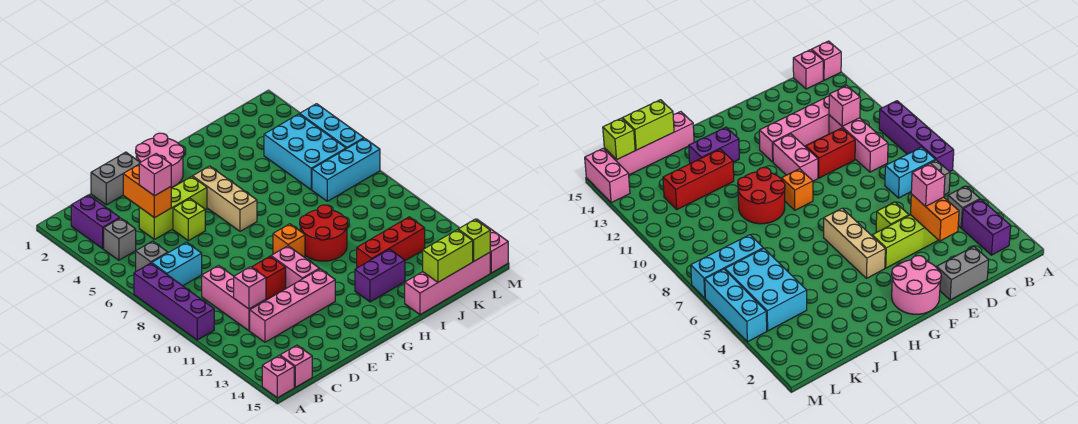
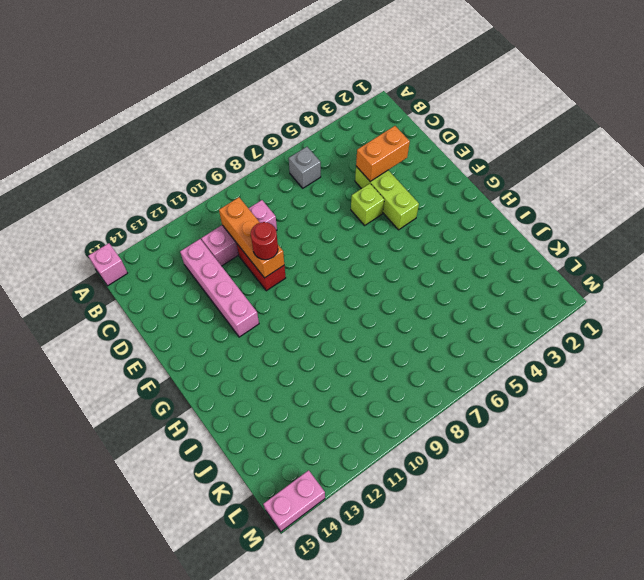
orange 1x3 brick [219,197,284,278] -> none
red 1x1 round brick [251,222,278,260] -> none
none -> purple 1x4 brick [134,263,214,340]
none -> purple 1x2 brick [71,195,120,249]
none -> grey 1x1 brick [104,218,136,260]
none -> cyan 1x2 brick [152,242,202,286]

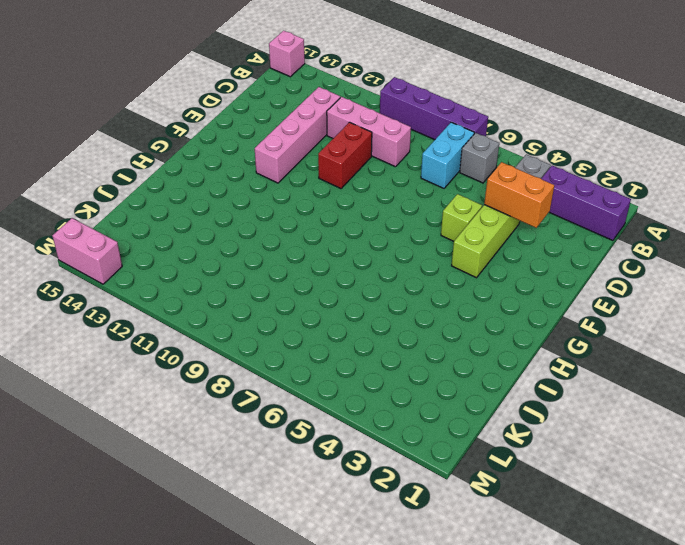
purple 1x3 brick [541,166,631,241] -> purple 1x2 brick [71,195,120,249]
none -> pink 1x1 brick [280,345,312,388]
none -> grey 1x2 brick [91,152,140,205]
none -> pink 2x2 round brick [136,133,184,187]
none -> pink 1x2 brick [271,246,319,288]

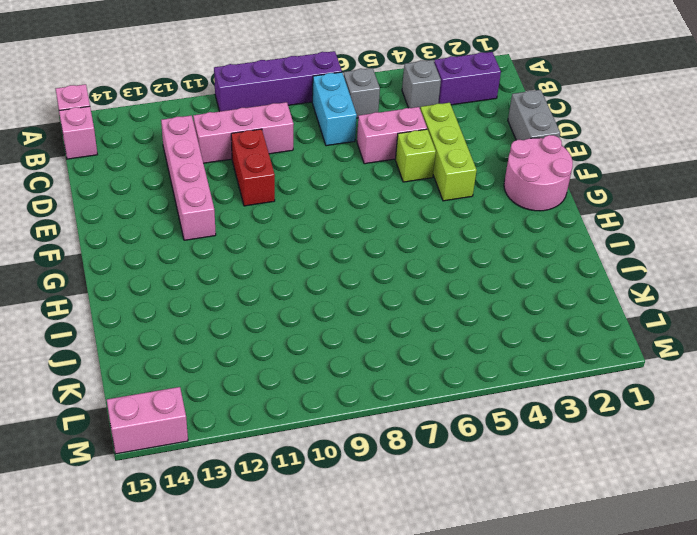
pink 1x2 brick [357,107,427,164] -> pink 1x2 brick moved to [271,246,319,288]
none -> tan 1x3 brick [193,166,257,231]
none -> orange 1x1 brick [273,224,305,257]
none -> red 2x2 round brick [300,205,348,261]
none -> purple 1x2 brick [355,249,405,302]

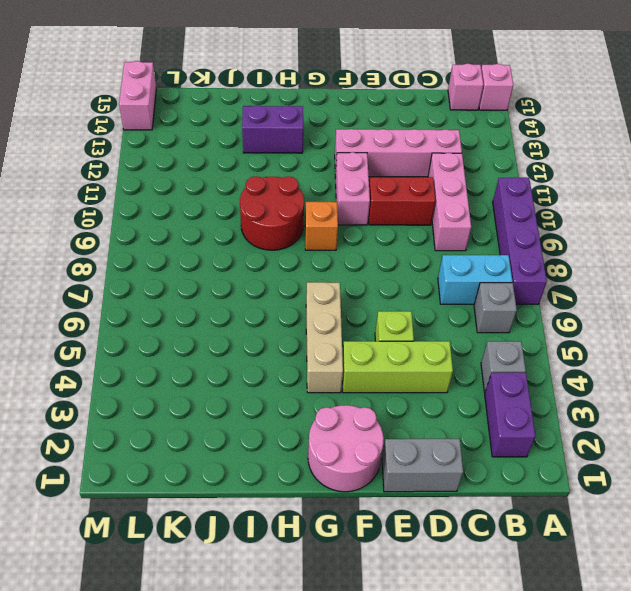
none -> red 1x3 brick [357,217,425,268]
none -> pink 1x4 brick [405,252,490,315]
none -> cyan 2x3 brick [264,114,346,190]
none -> cyan 1x3 brick [312,138,380,201]

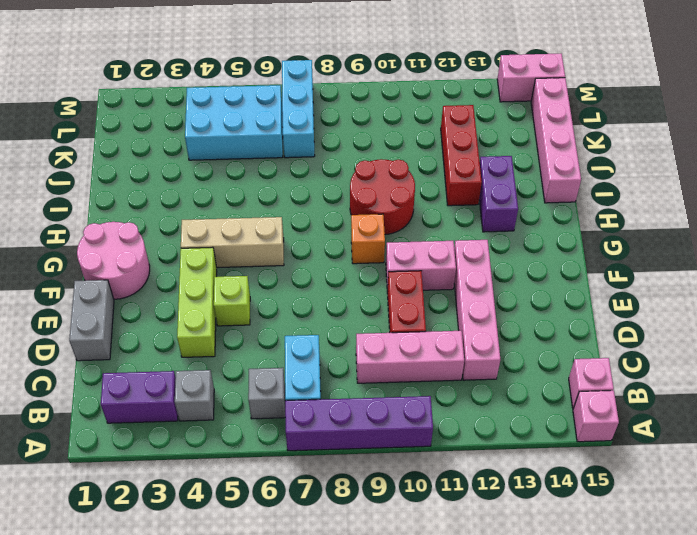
none -> cyan 1x3 brick [300,104,364,149]
none -> pink 1x1 brick [234,267,266,309]
none -> orange 1x2 brick [123,165,171,218]
none -> lime 1x2 brick [423,230,473,282]

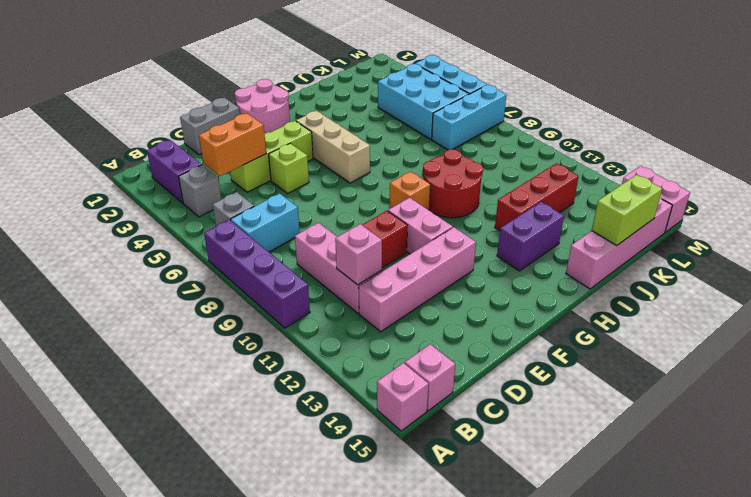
orange 1x2 brick [199,113,266,176] -> orange 1x2 brick turned to [123,165,171,218]
none -> lime 1x1 brick [458,219,490,262]
none -> pink 1x1 brick [139,154,171,196]

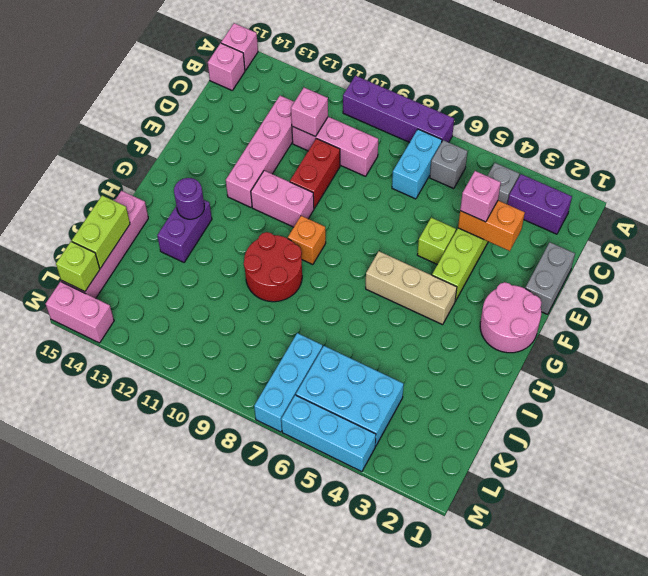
purple 1x1 round brick [174,178,204,219] -> none
none -> red 1x3 brick [357,217,425,268]

